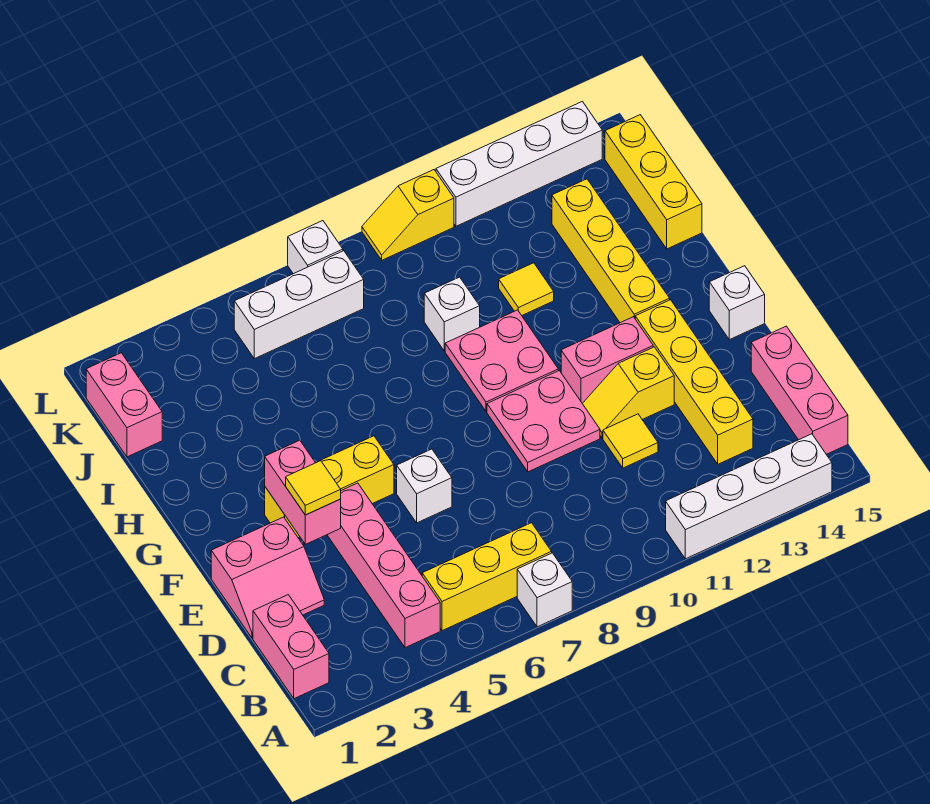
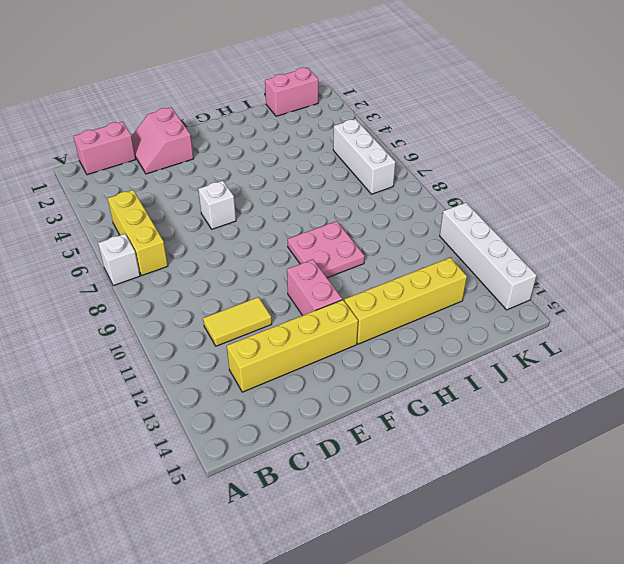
yellow 1x2 tile [203,297,272,346] -> yellow 1x1 tile [603,414,658,468]
none -> white 1x4 brick [666,434,832,559]
none -> pink 1x4 brick [327,483,440,648]
none -> pink 1x3 brick [751,326,848,454]

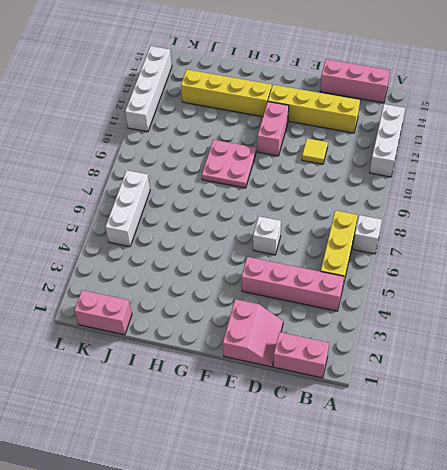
white 1x3 brick [370,104,405,177] -> white 1x4 brick [666,434,832,559]
none -> pink 2x2 plate [487,371,600,472]
none -> yellow 1x2 slope [582,347,674,438]
none -> yellow 1x3 brick [265,436,394,538]

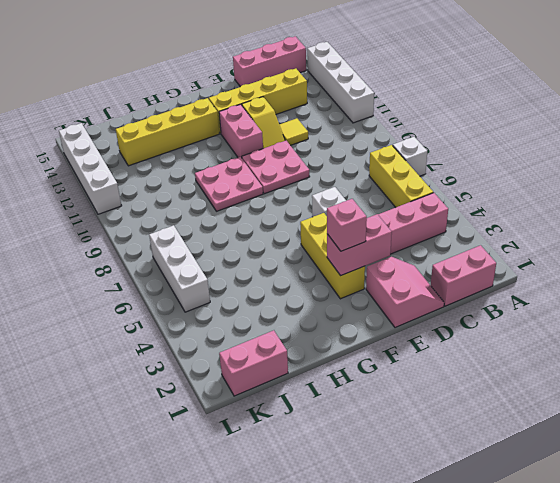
pink 1x1 brick [327,199,367,251] -> none
none -> white 1x1 brick [709,266,765,340]
none -> white 1x1 brick [424,277,480,351]
none -> yellow 1x1 tile [499,263,554,315]

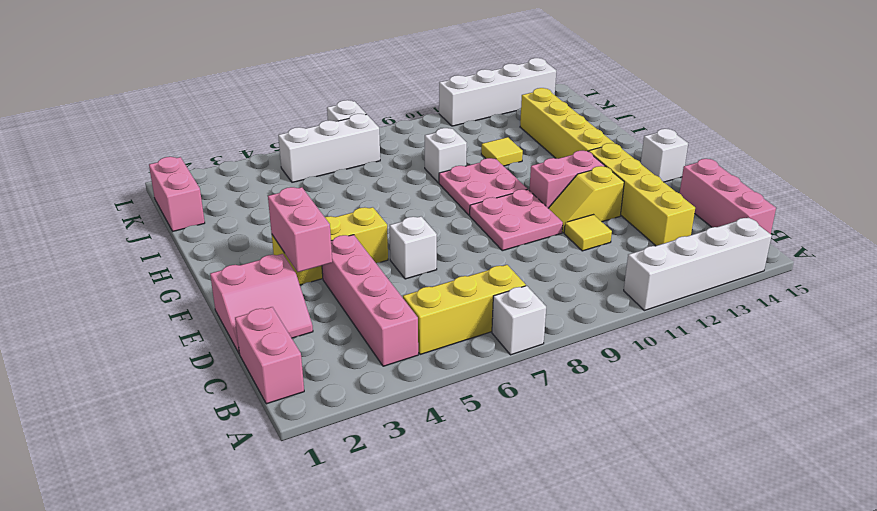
none -> yellow 1x3 brick [605,115,702,249]
none -> yellow 1x2 slope [362,170,454,260]
none -> yellow 1x1 tile [286,461,341,515]

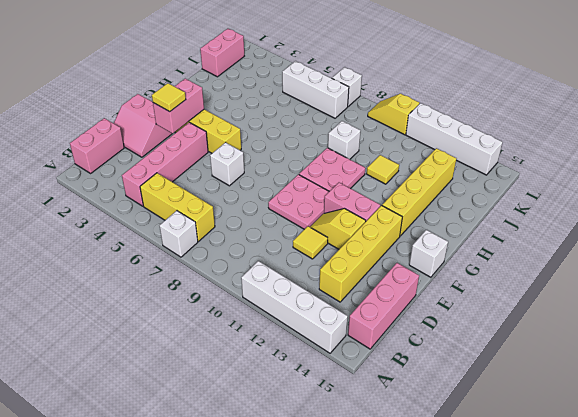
none -> yellow 1x3 brick [605,115,702,249]

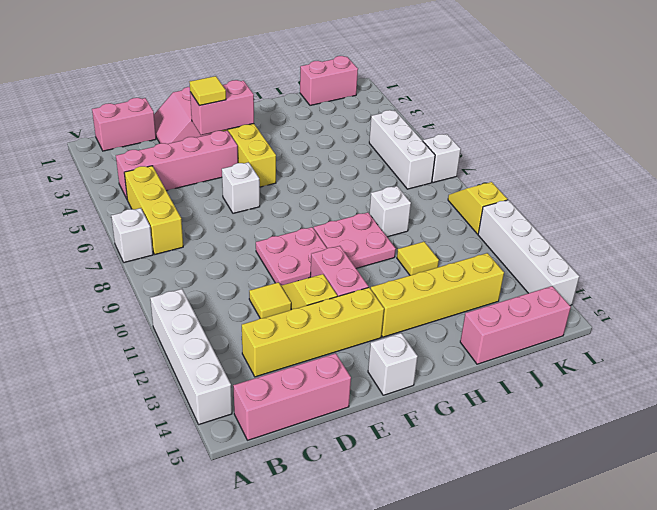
pink 1x3 brick [460,286,571,364] -> yellow 1x3 brick [605,115,702,249]

